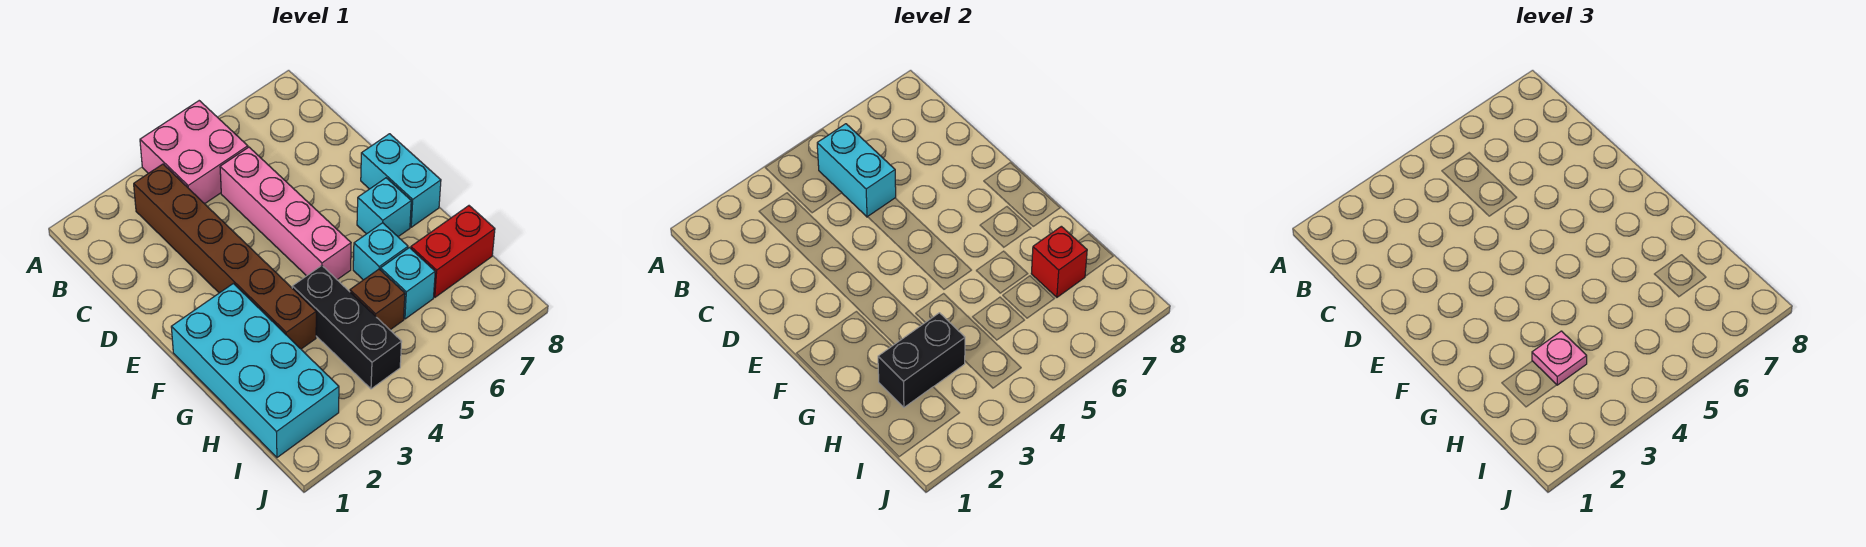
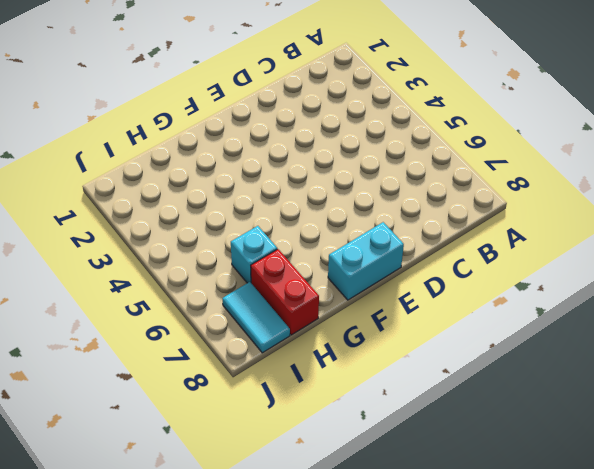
cyan 1x2 tile [222,282,290,353] -> none
none -> pink 2x2 brick [140,101,248,204]
none -> brown 1x6 brick [134,164,316,349]
none -> pink 1x4 brick [220,147,351,280]

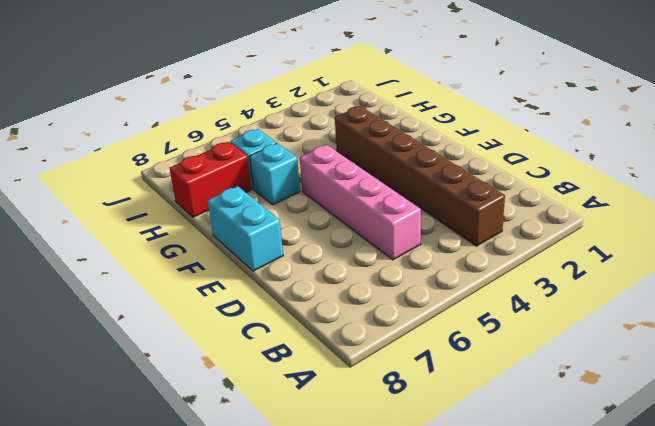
none -> pink 2x2 brick [140,101,248,204]
none -> cyan 2x4 brick [171,283,339,457]
none -> cyan 1x1 brick [357,178,411,237]

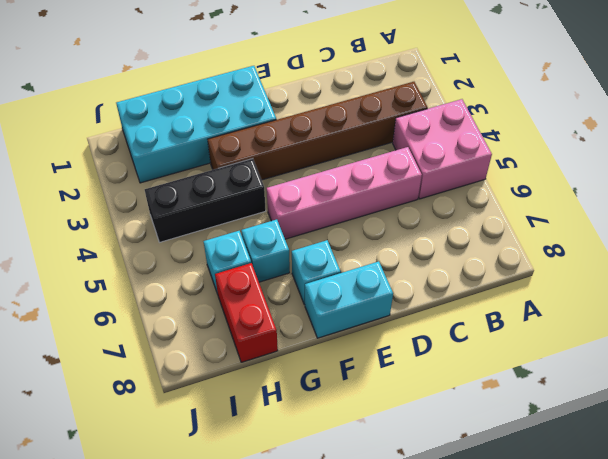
none -> brown 1x1 brick [350,269,405,330]
none -> cyan 1x2 brick [817,124,896,217]
none -> black 1x2 brick [878,313,965,407]

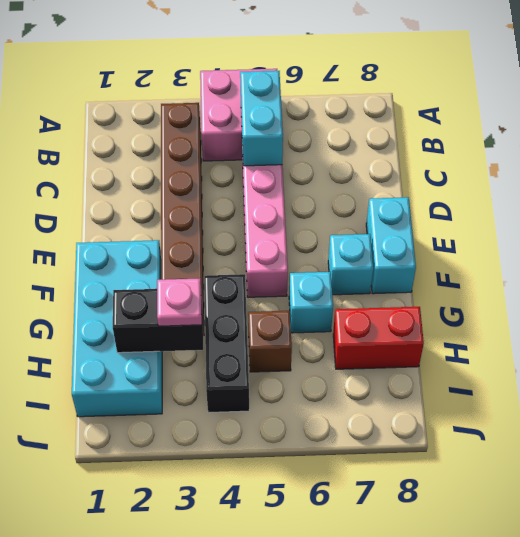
none -> cyan 1x1 brick [381,248,435,319]
none -> red 1x1 brick [1031,226,1087,297]

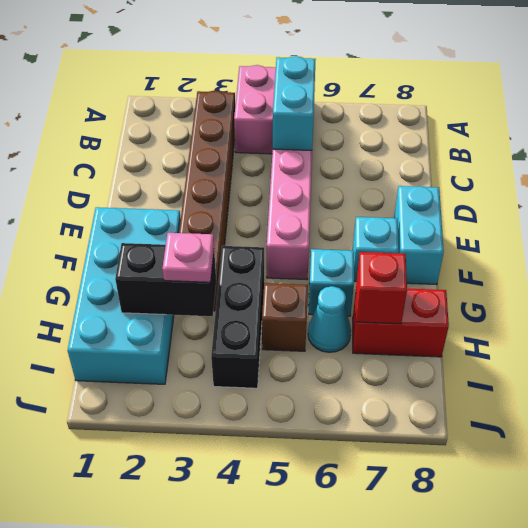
cyan 1x1 cone [308,286,351,352] -> cyan 1x1 brick [381,248,435,319]

